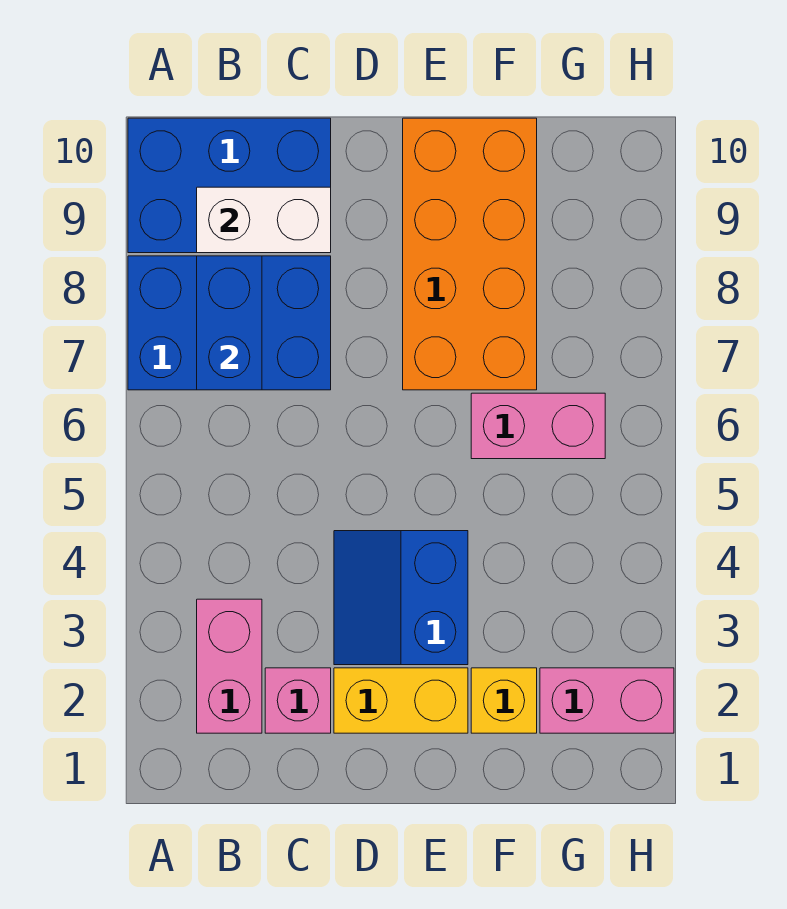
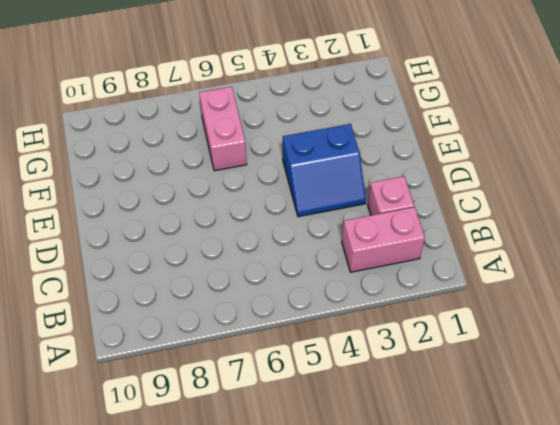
none -> blue 2x3 brick [128,256,331,390]
none -> blue 2x3 brick [128,118,331,253]
none -> yellow 1x2 brick [334,668,468,733]

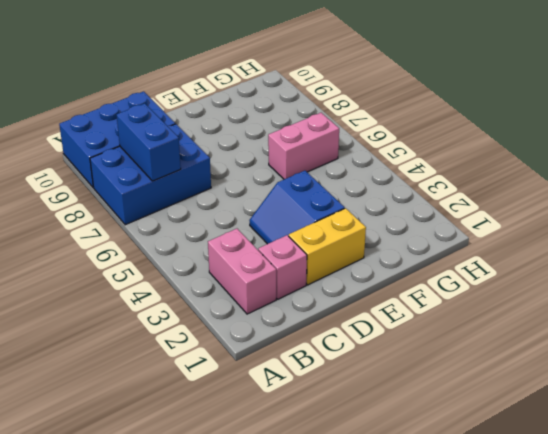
none -> orange 2x4 brick [403,118,537,390]
none -> yellow 1x1 brick [471,668,537,733]
none -> pink 1x2 brick [540,668,674,733]

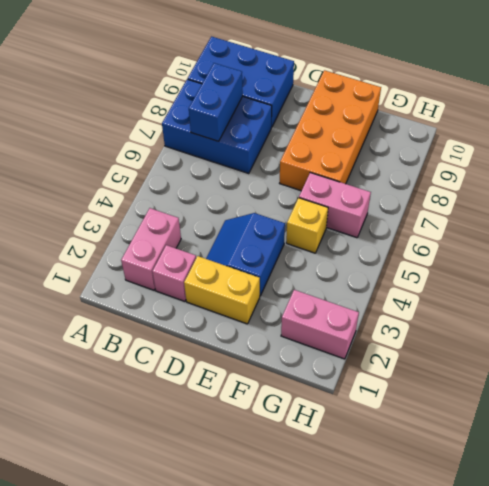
yellow 1x1 brick [286,198,328,253] -> yellow 1x1 brick moved to [471,668,537,733]
none -> white 1x2 brick [197,187,331,253]

